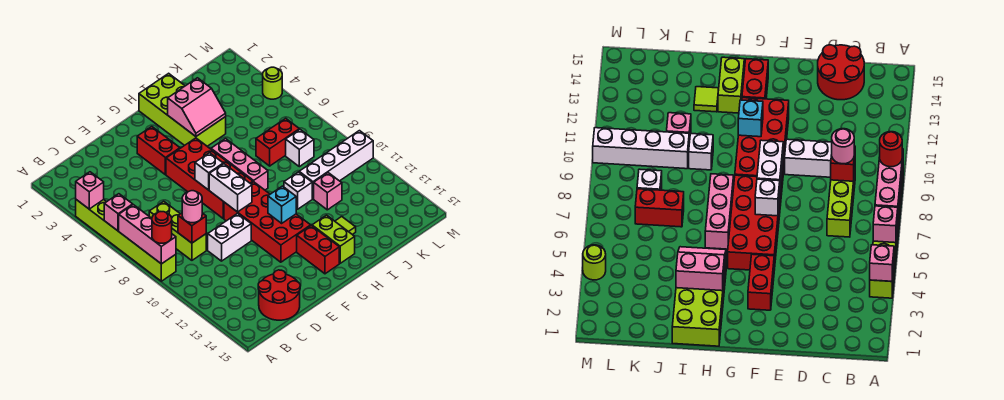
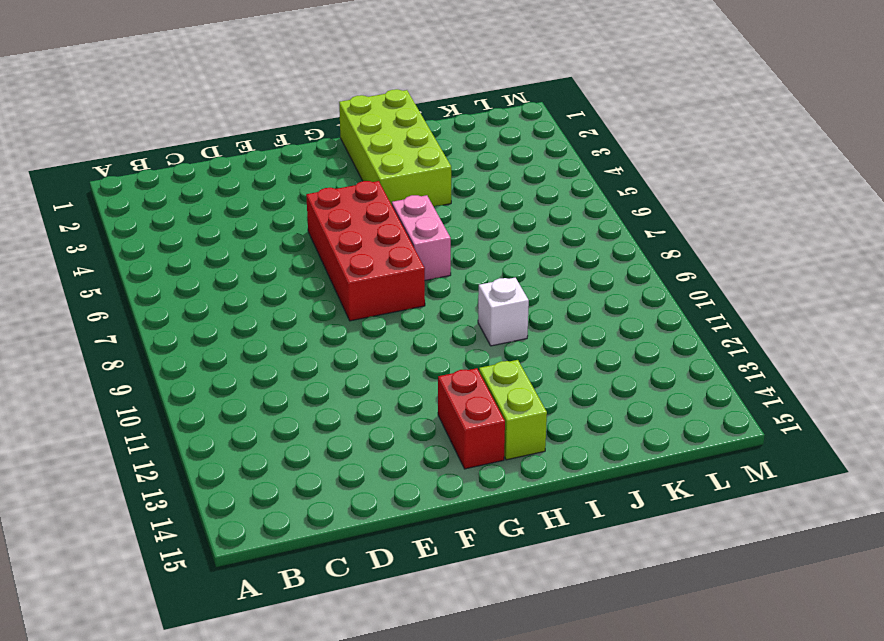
pink 1x2 brick [392,195,451,280] -> pink 1x3 brick [211,139,268,190]
none -> lime 1x6 brick [76,200,176,281]
none -> lime 1x3 brick [149,201,206,260]
none -> red 2x2 round brick [258,270,300,320]

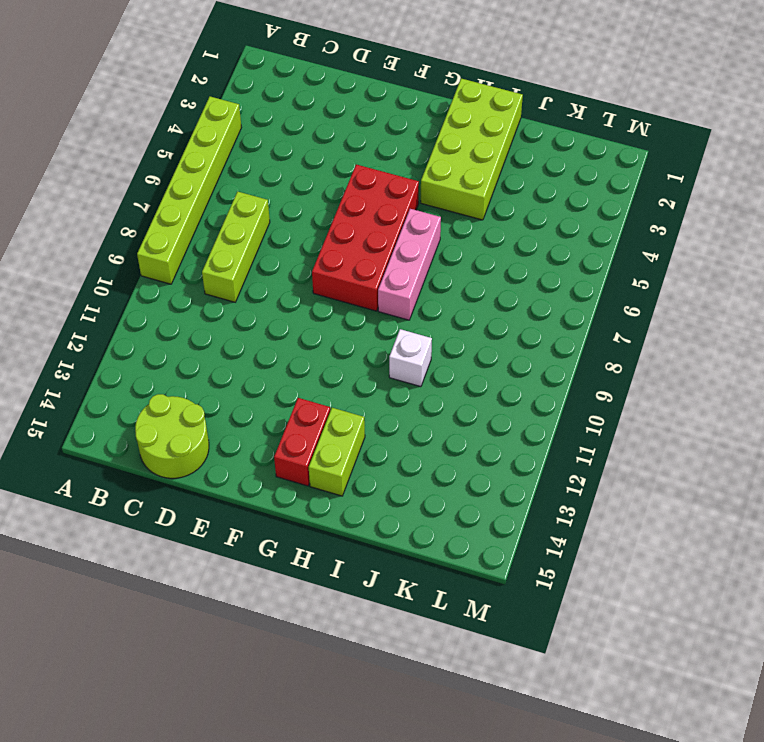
lime 2x2 round brick [135,394,209,478] -> red 2x2 round brick [258,270,300,320]
none -> white 1x2 brick [208,214,251,261]
none -> red 1x2 brick [137,127,180,175]
none -> red 2x4 brick [224,182,311,262]

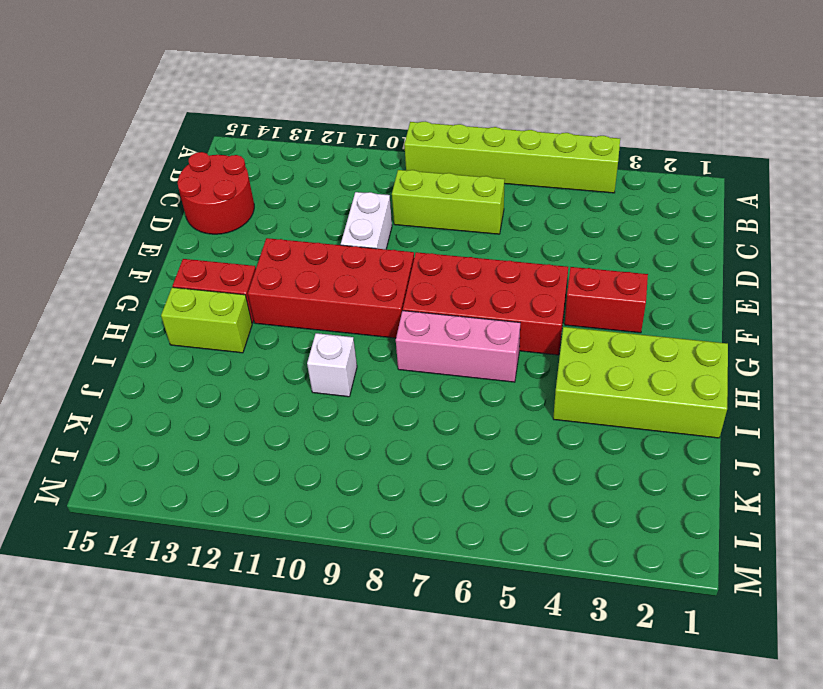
none -> lime 1x1 tile [335,217,356,235]
none -> red 1x2 brick [256,118,299,166]
none -> white 1x4 brick [299,131,373,199]

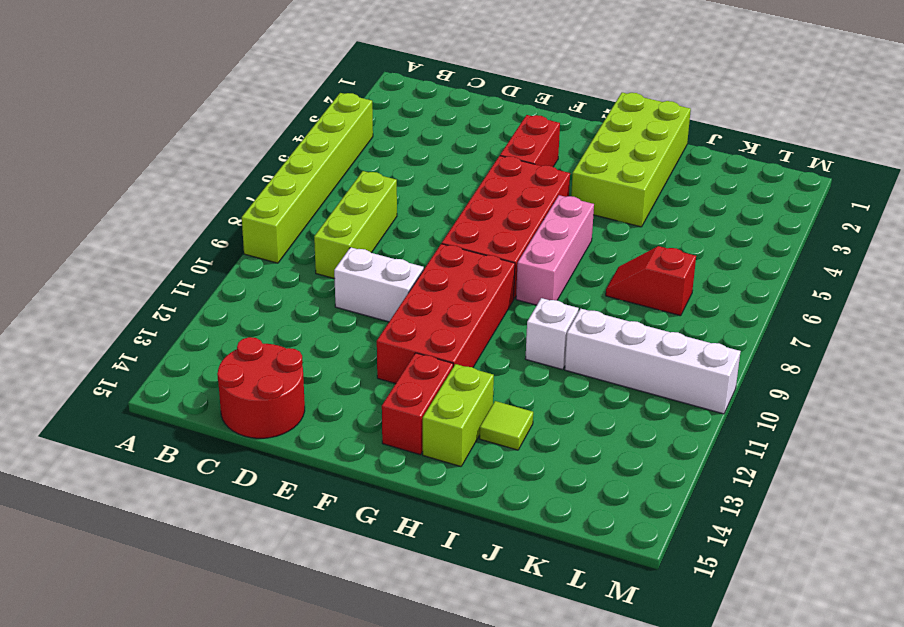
red 1x2 slope [606,246,696,316] -> red 1x2 brick [256,118,299,166]
none -> pink 1x1 brick [314,173,342,210]
none -> white 1x1 brick [286,130,314,167]
none -> lime 1x1 round brick [263,67,282,99]

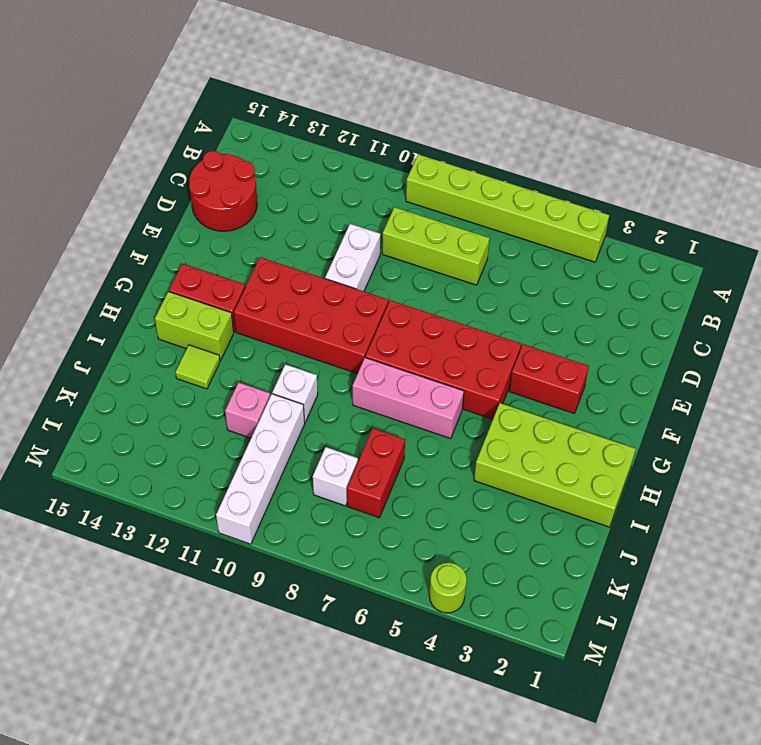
none -> pink 1x1 brick [76,172,104,209]
none -> pink 1x1 brick [104,194,133,231]
none -> pink 1x3 brick [119,205,176,264]

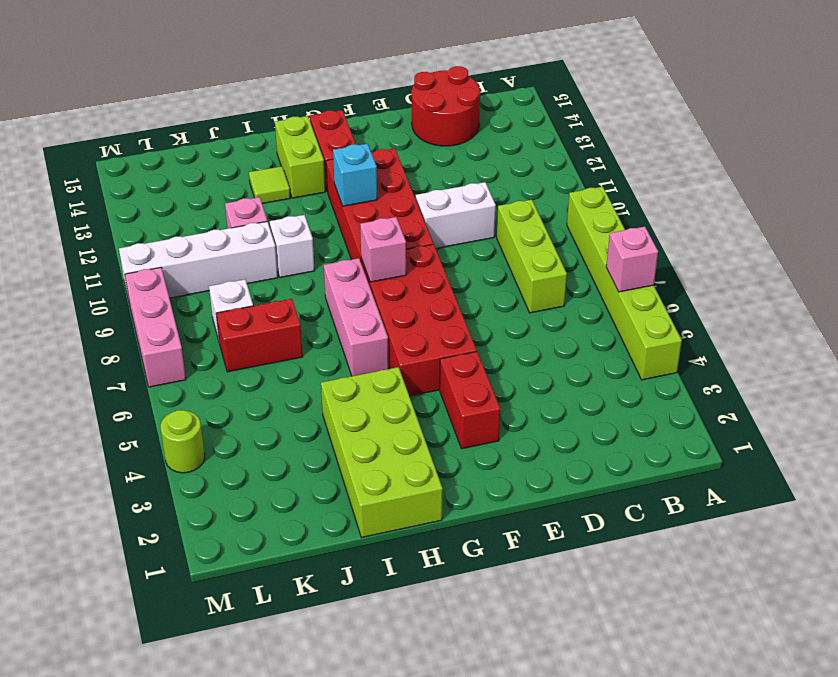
pink 1x1 brick [360,217,406,282] -> pink 1x1 brick moved to [76,172,104,209]
pink 1x3 brick [125,268,186,387] -> pink 1x3 brick moved to [119,205,176,264]
none -> red 1x1 brick [178,213,206,243]
none -> white 1x1 brick [195,153,223,190]
none -> white 1x2 brick [209,164,252,212]

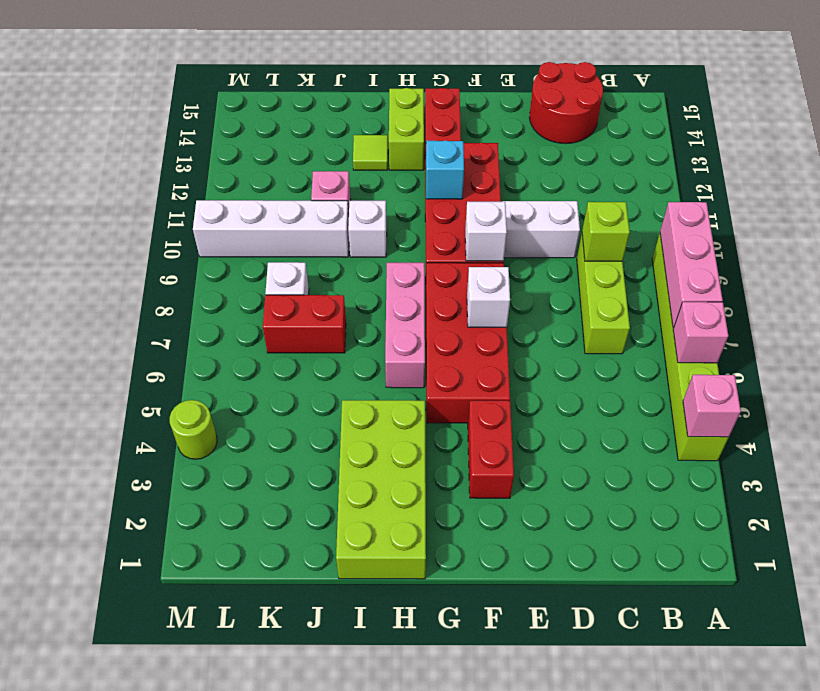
lime 1x1 brick [582,202,630,261] -> red 1x1 brick [178,213,206,243]
white 1x1 brick [465,202,507,261] -> white 1x2 brick [209,164,252,212]
none -> pink 2x2 slope [168,78,226,136]
none -> red 1x1 round brick [152,212,172,243]
none -> pink 1x1 round brick [182,191,202,223]

